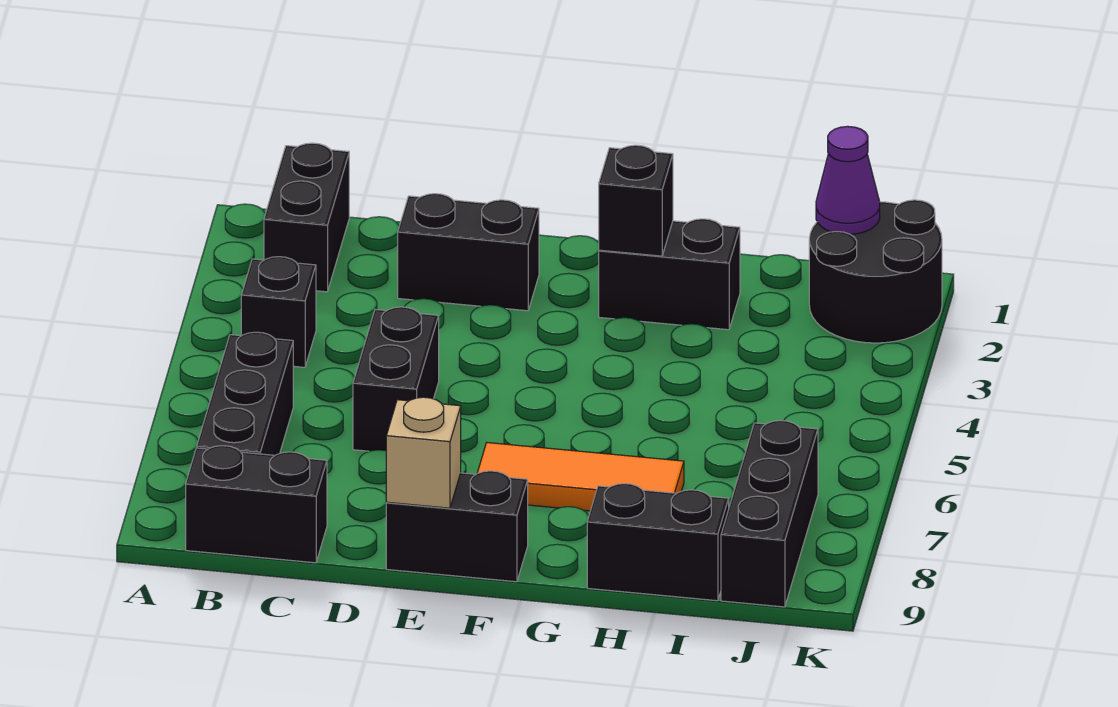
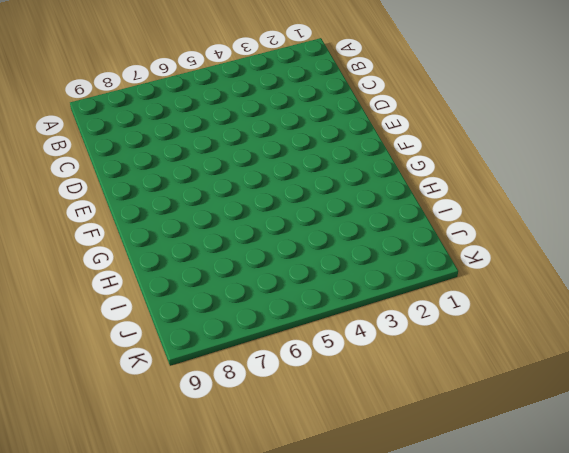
none -> black 1x2 brick [264,143,349,292]
none -> black 1x1 brick [241,257,316,367]
none -> black 1x3 brick [197,332,293,455]

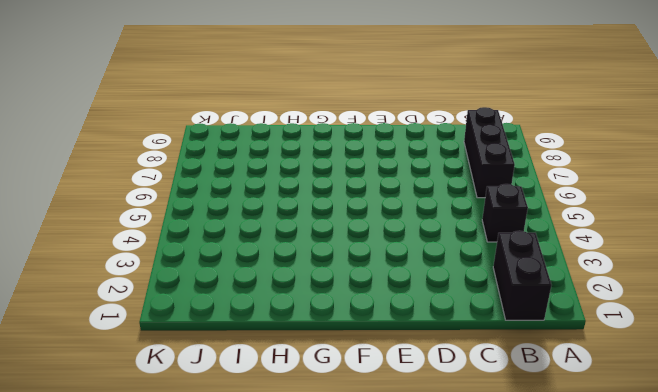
none -> black 1x2 brick [186,446,327,563]
none -> black 1x2 brick [398,194,539,311]
none -> black 1x2 brick [353,307,439,451]

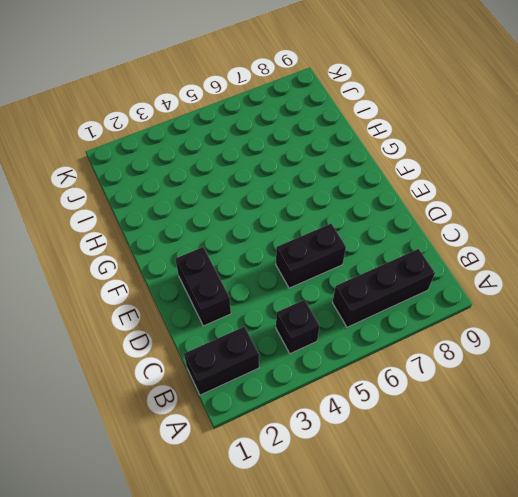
none -> black 1x2 brick [186,446,327,563]
none -> black 1x2 brick [386,471,528,582]
none -> orange 1x3 tile [477,443,684,511]

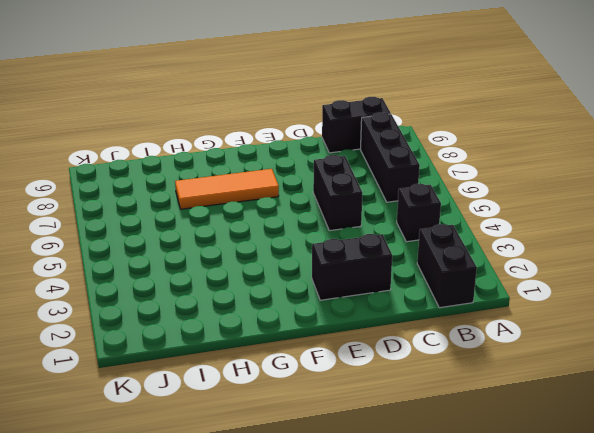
none -> black 1x2 brick [386,471,528,582]
none -> black 1x2 brick [599,219,740,330]
none -> black 1x2 brick [587,484,729,601]

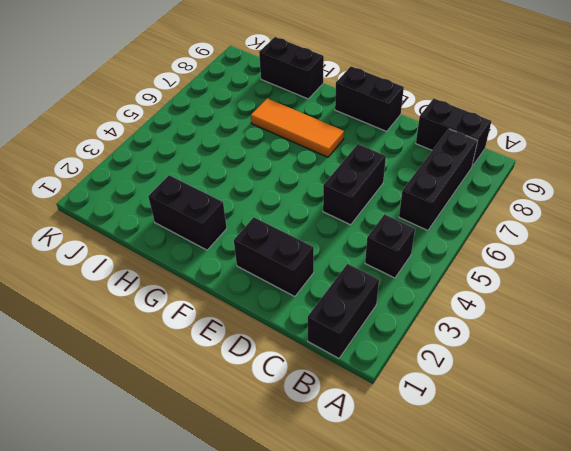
none -> black 2x2 round brick [809,200,942,343]
none -> black 1x3 brick [721,421,818,607]
none -> tan 1x1 brick [386,397,461,508]

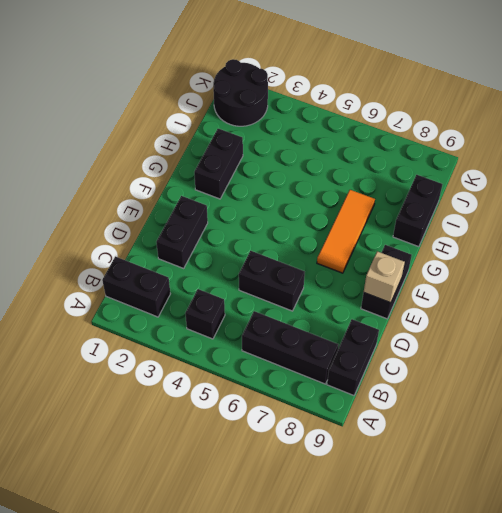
none -> black 1x3 brick [721,421,818,607]
none -> black 1x1 brick [599,145,673,256]
none -> purple 1x1 cone [816,126,880,234]

